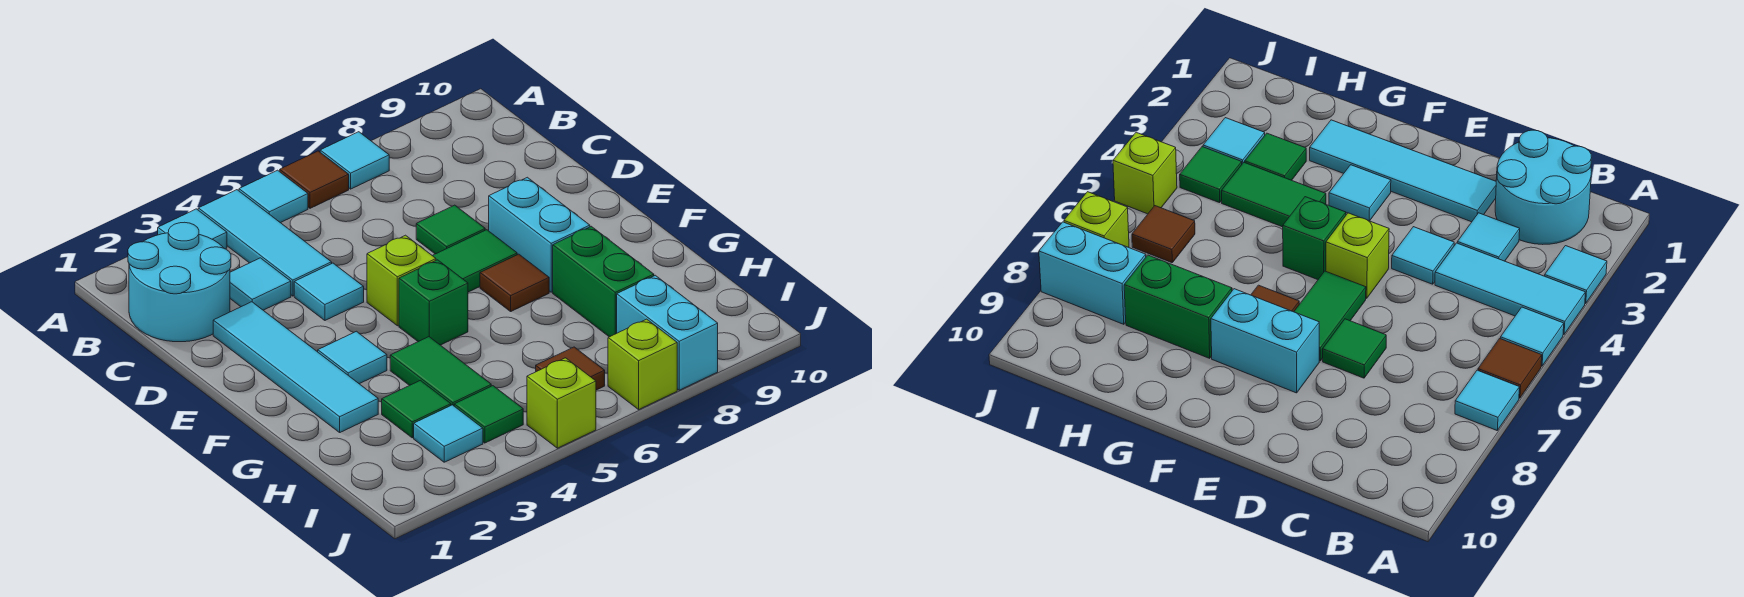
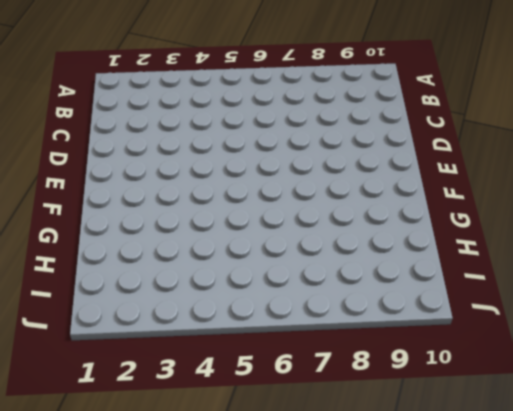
none -> cyan 1x1 tile [158,209,227,249]
none -> cyan 1x3 tile [198,190,332,296]
none -> cyan 1x1 tile [239,170,308,223]

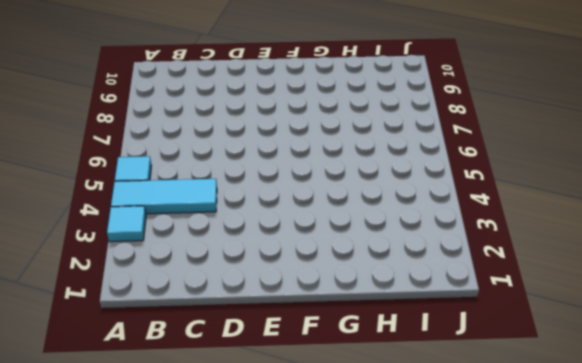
none -> brown 1x1 tile [280,151,349,208]
none -> cyan 1x1 tile [320,132,389,189]
none -> cyan 2x2 round brick [128,222,231,342]

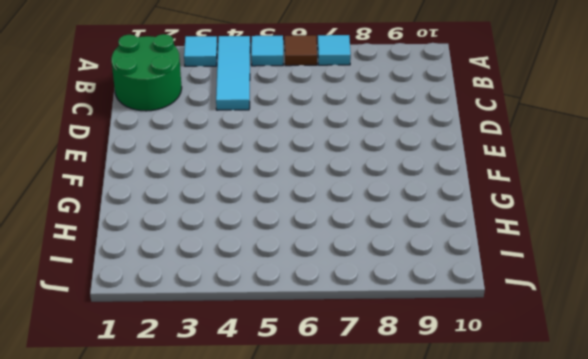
green 2x2 round brick [111,34,182,111] -> cyan 2x2 round brick [128,222,231,342]
none -> cyan 1x1 tile [230,258,291,310]
none -> cyan 1x4 tile [213,302,378,432]
none -> cyan 1x1 tile [294,263,364,320]

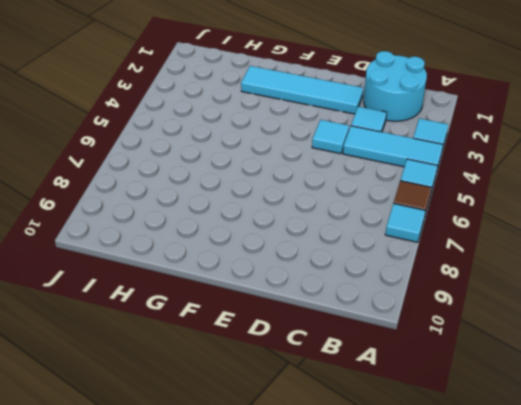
none -> green 1x1 tile [416,205,485,254]
none -> lime 1x1 brick [367,235,436,326]
none -> green 1x2 tile [433,230,517,292]

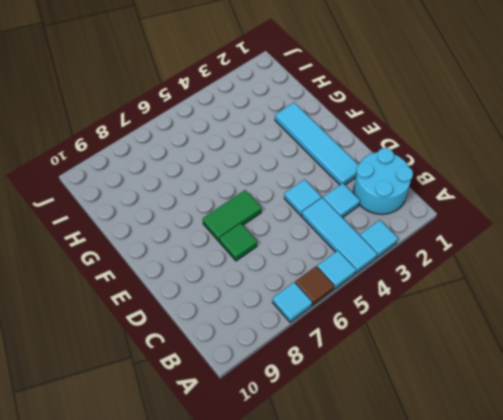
none -> lime 1x1 brick [367,235,436,326]
none -> cyan 1x2 brick [489,177,590,292]
none -> cyan 1x1 tile [318,331,387,384]

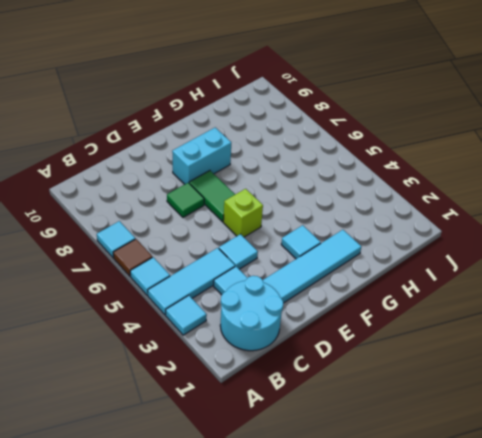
none -> green 1x1 brick [399,260,468,345]
none -> brown 1x1 tile [480,254,549,311]
none -> green 1x2 tile [390,337,491,406]

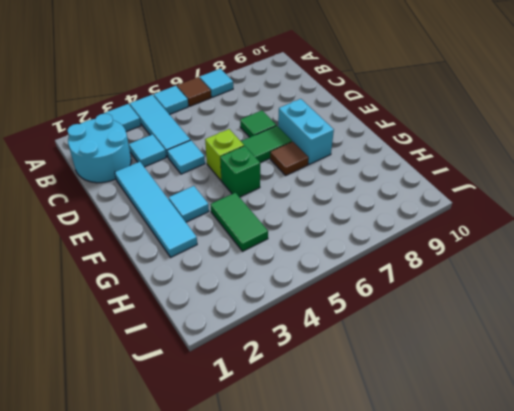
none -> green 1x2 brick [553,226,654,337]
none -> green 1x1 tile [382,380,451,438]
none -> cyan 1x1 tile [414,405,483,462]

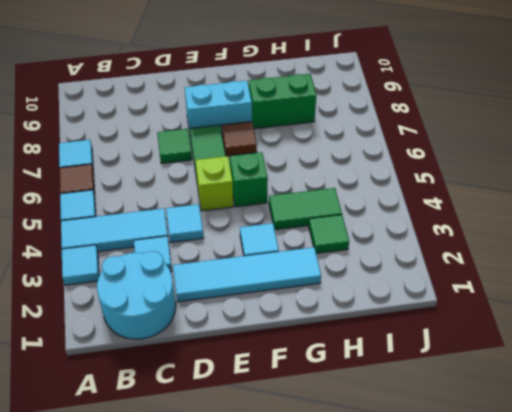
none -> cyan 1x1 tile [414,405,483,462]
none -> green 1x1 tile [454,386,523,443]
none -> brown 1x1 tile [536,347,605,390]

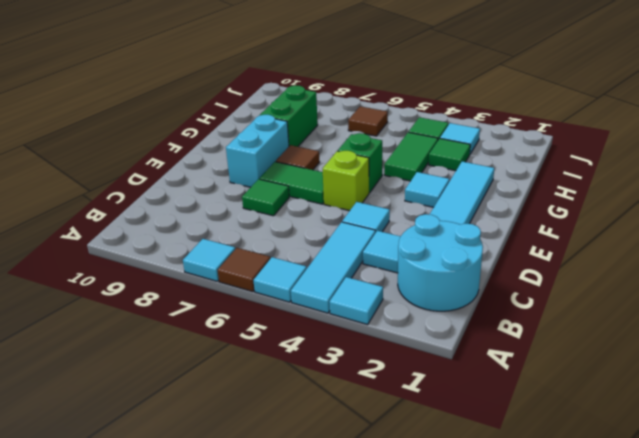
none -> cyan 1x2 brick [617,275,718,390]
none -> lime 1x1 brick [527,358,596,448]
none -> lime 1x1 brick [608,319,677,409]

